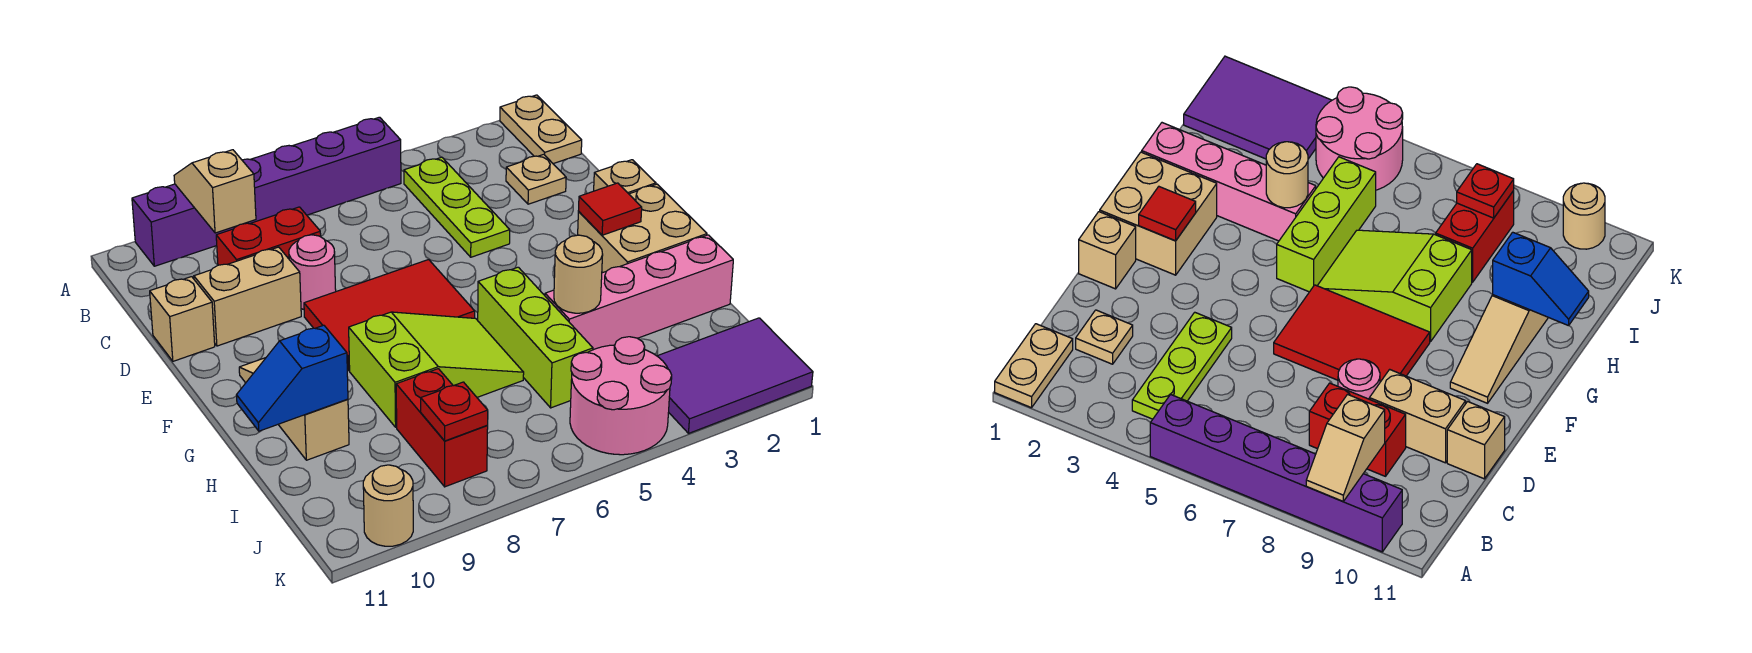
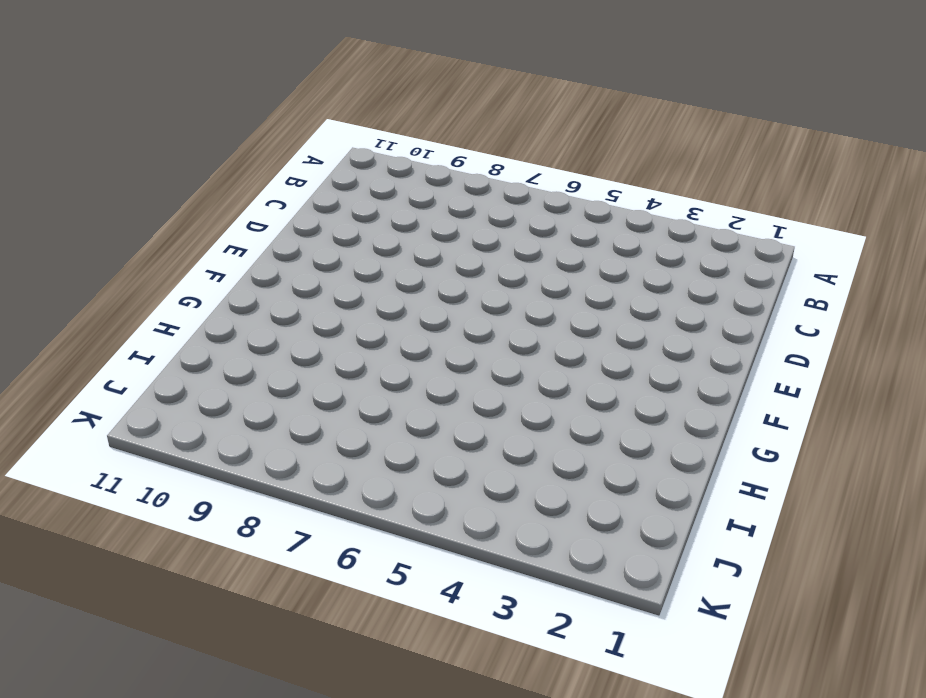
none -> tan 1x2 plate [500,95,582,164]
none -> purple 1x6 brick [132,117,401,266]
none -> lime 1x3 plate [404,157,510,257]

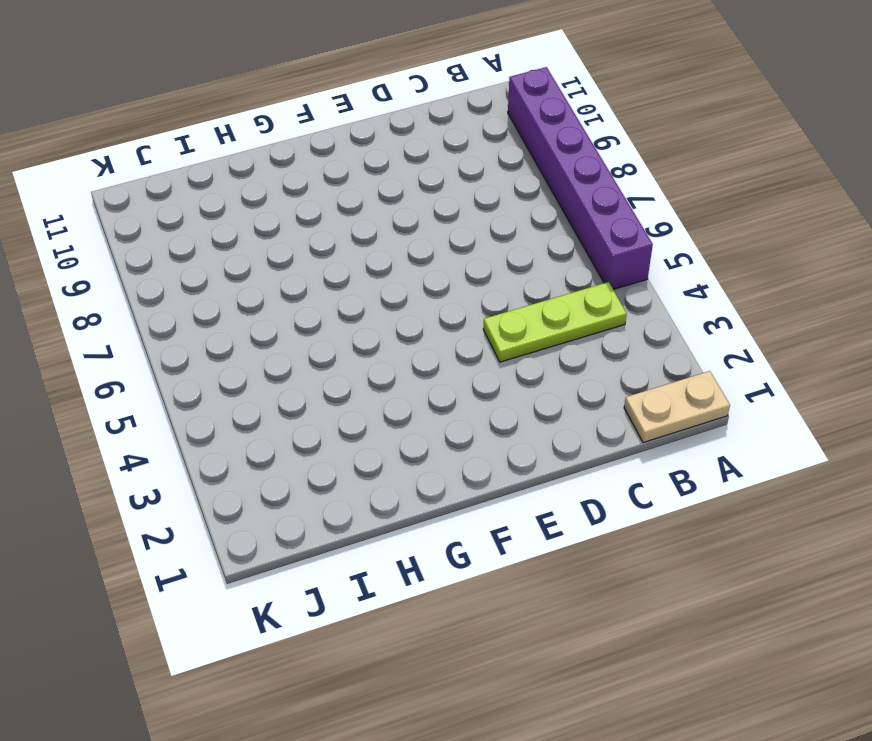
none -> tan 1x1 plate [506,154,566,204]
none -> red 1x2 brick [216,207,321,265]
none -> pink 1x1 round brick [289,235,336,309]

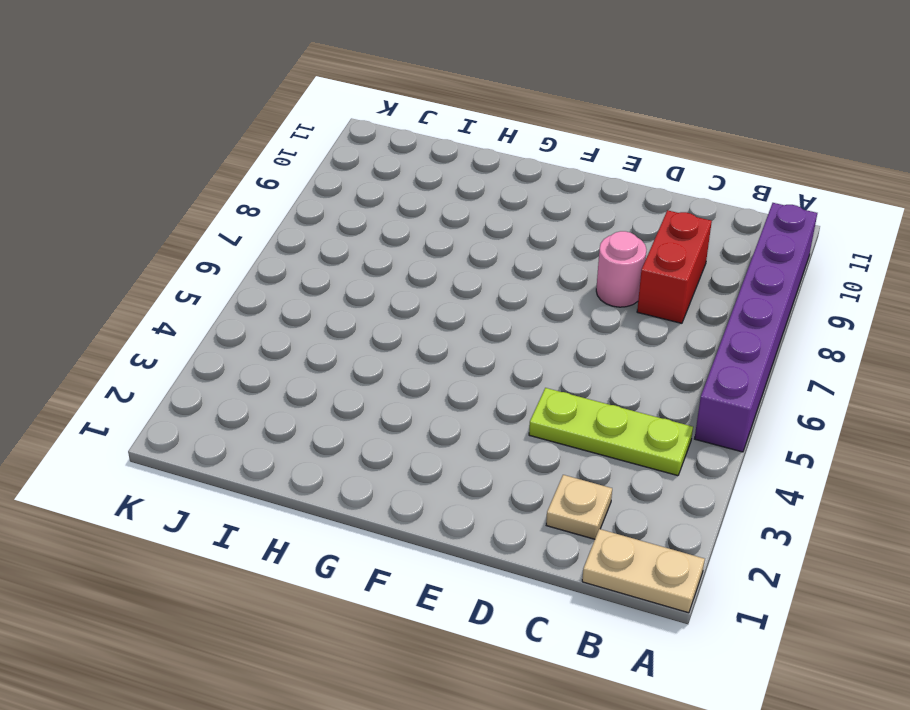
none -> tan 1x2 brick [194,247,301,346]
none -> tan 1x1 brick [150,277,215,361]
none -> tan 1x1 brick [594,160,656,194]

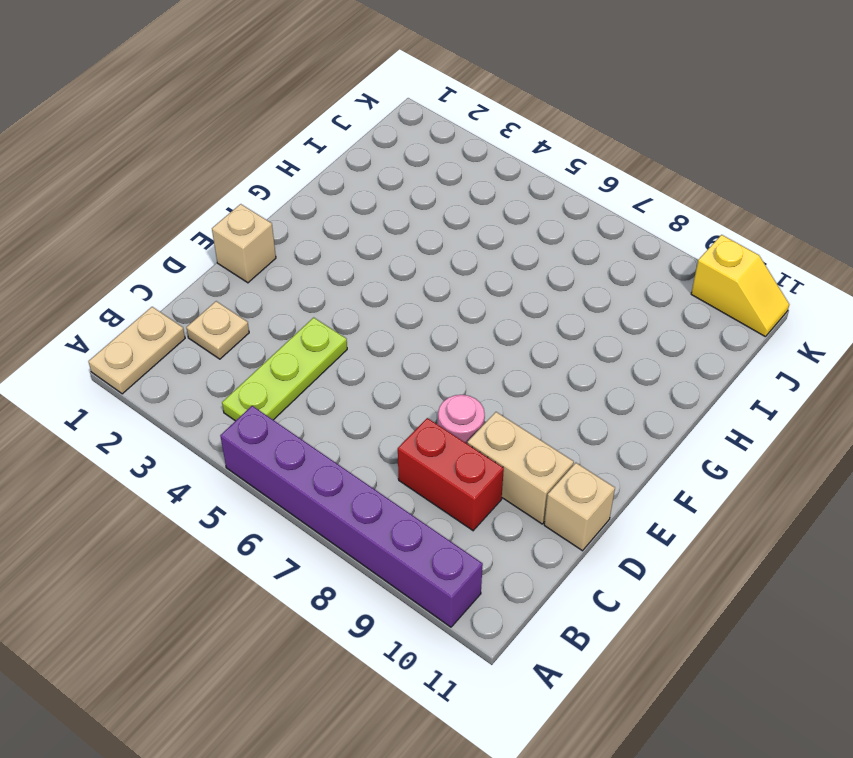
yellow 1x2 slope [691,235,789,337] -> tan 1x1 round brick [363,465,413,546]
none -> red 2x3 tile [304,260,475,370]
none -> tan 2x2 brick [578,184,707,273]
none -> tan 1x3 slope [239,358,349,460]

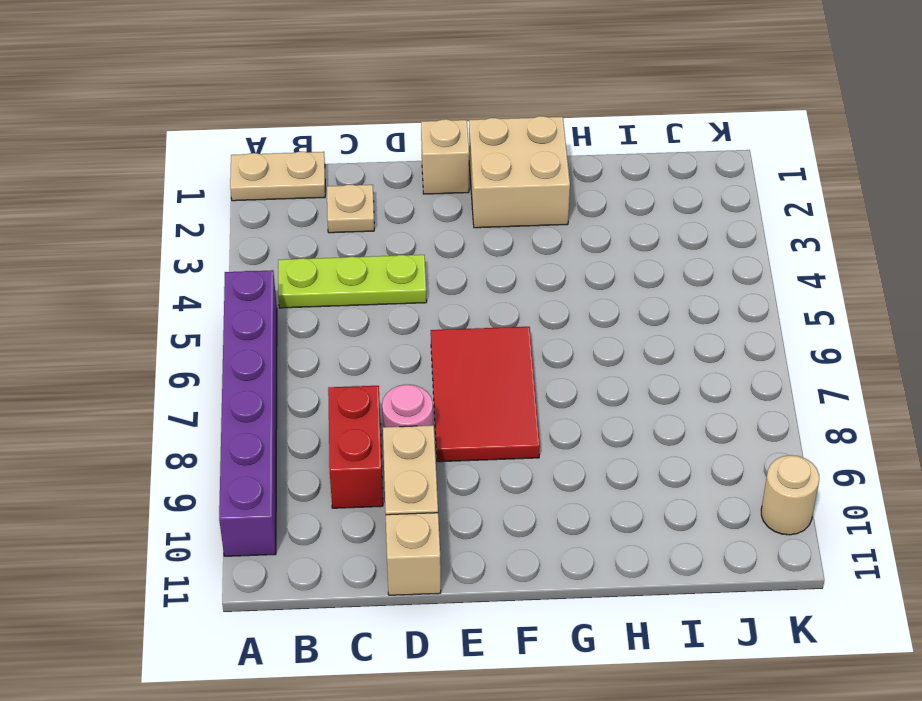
none -> tan 1x3 slope [239,358,349,460]
none -> lime 1x3 brick [478,267,593,408]
none -> lime 2x3 slope [349,312,524,427]

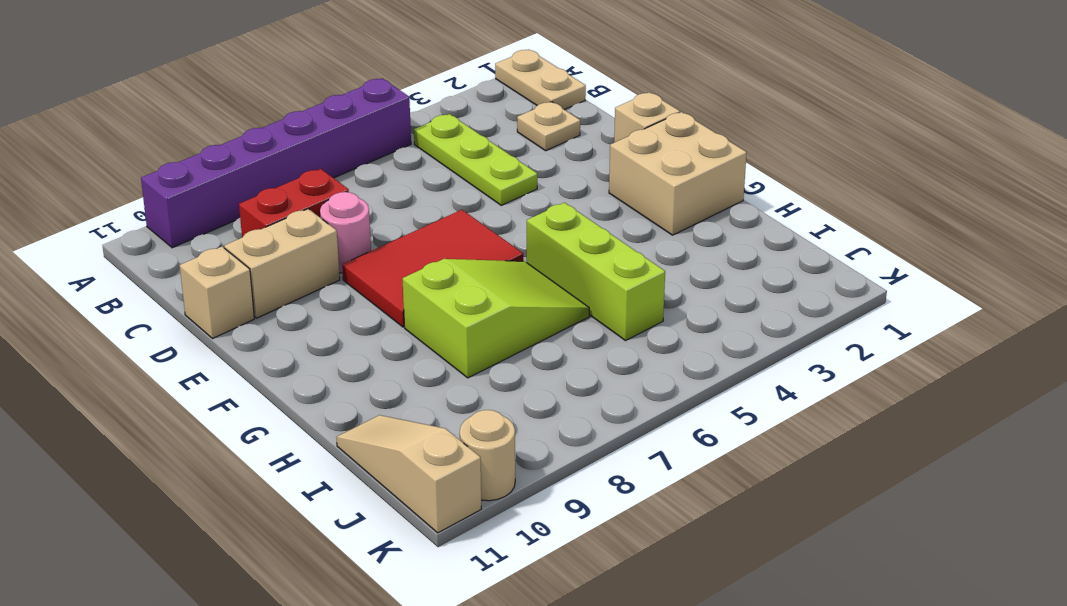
tan 1x3 slope [336,415,481,533] -> tan 1x3 slope moved to [239,358,349,460]
none -> pink 1x4 brick [545,235,733,350]
none -> red 1x2 brick [396,369,488,487]
none -> purple 2x3 tile [658,318,813,433]

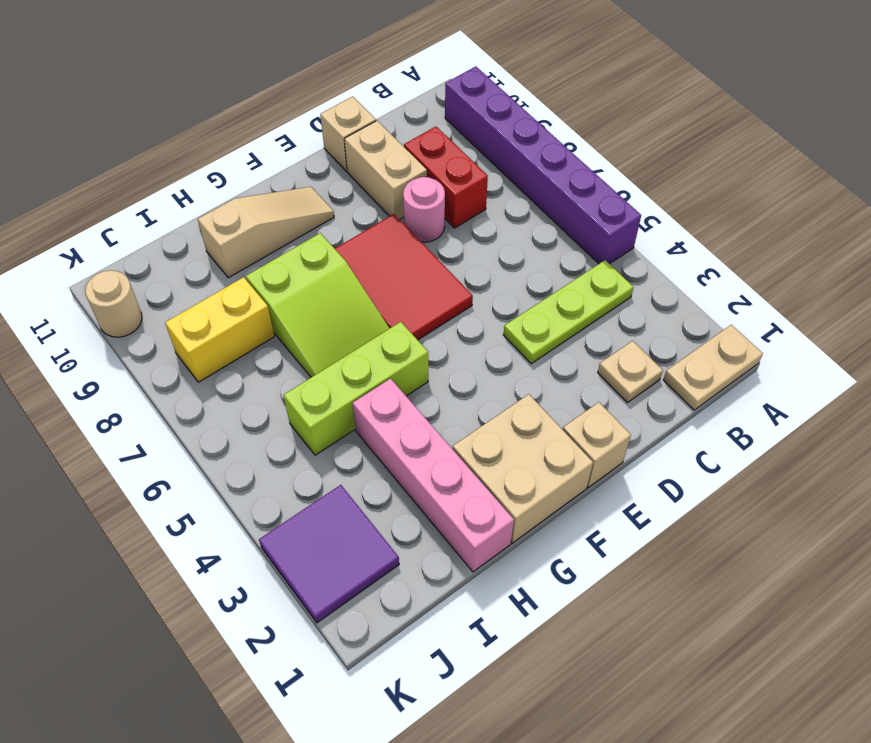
yellow 1x2 brick [165,277,274,382] -> red 1x2 brick [396,369,488,487]
purple 2x2 tile [259,485,399,623] -> purple 2x3 tile [658,318,813,433]
none -> pink 2x2 round brick [570,337,672,455]
none -> tan 1x2 slope [174,150,256,233]
none -> red 1x1 tile [578,183,642,235]

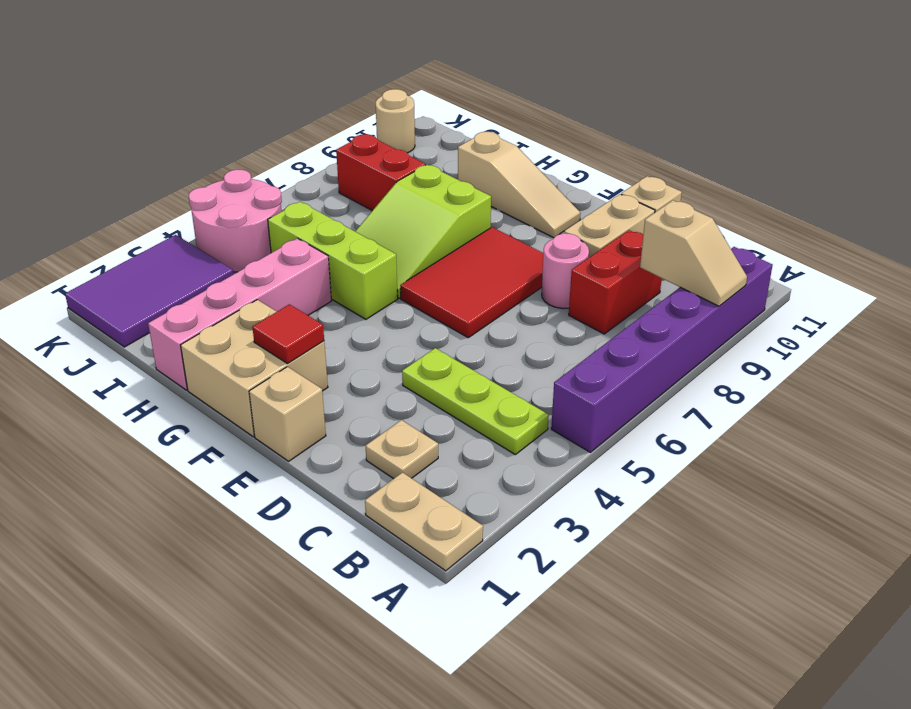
none -> tan 1x1 round brick [554,235,603,313]
none -> blue 1x2 slope [237,325,348,431]
none -> red 1x1 plate [421,382,488,441]

